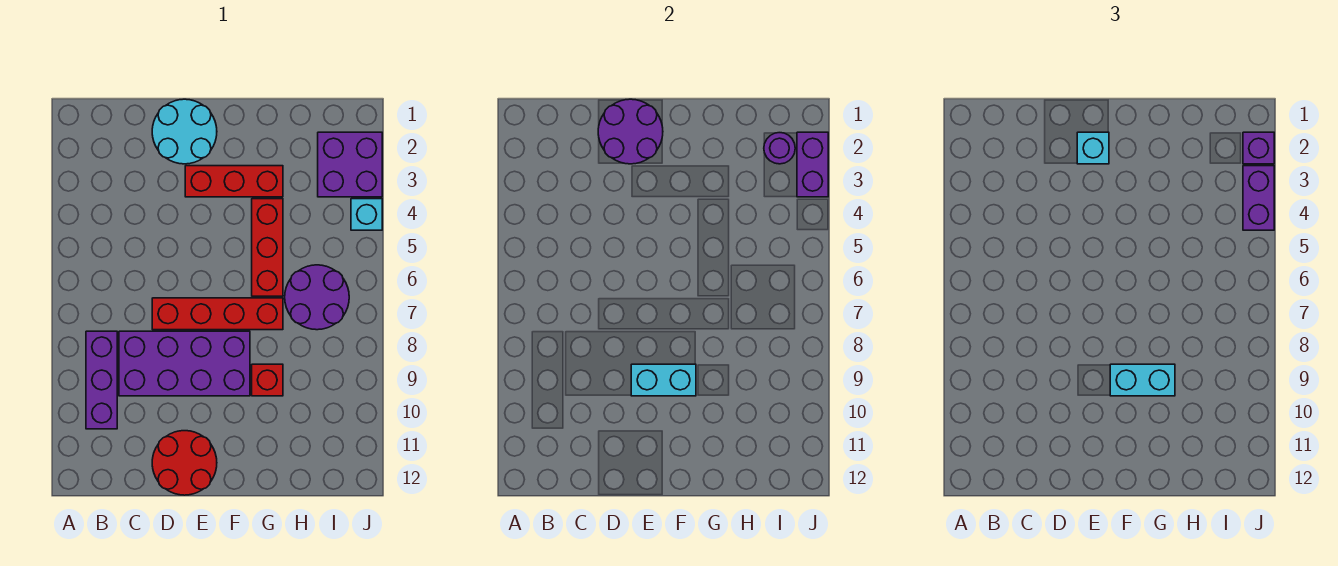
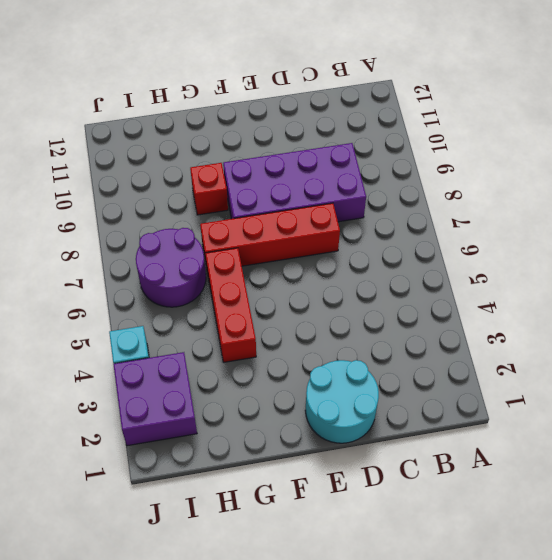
none -> purple 1x3 brick [86,331,117,429]
none -> red 2x2 round brick [152,431,217,495]
none -> red 1x3 brick [185,166,283,197]

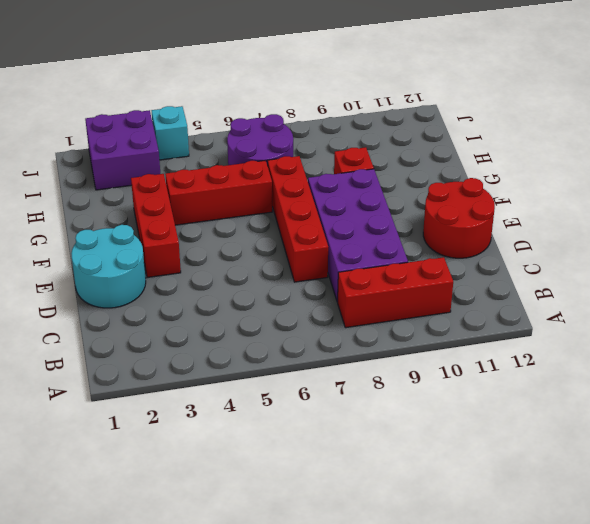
red 1x3 brick [338,257,453,328] -> purple 1x3 brick [86,331,117,429]
none -> purple 2x2 round brick [598,99,663,164]
none -> cyan 1x2 brick [631,364,696,396]
none -> purple 1x1 round brick [764,133,795,164]

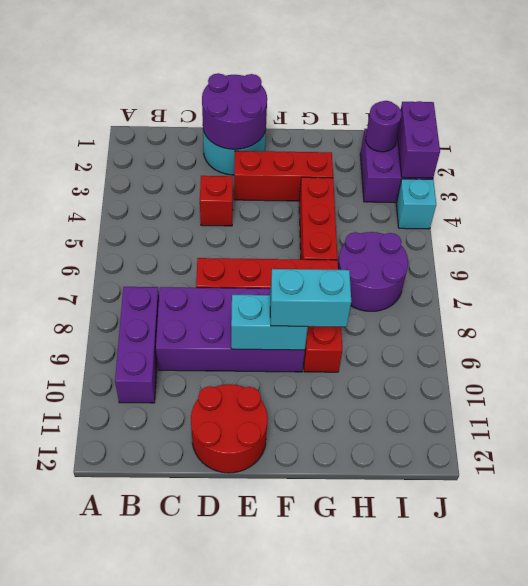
red 1x1 brick [200,176,233,226] -> none
none -> cyan 1x1 brick [1077,132,1109,164]
none -> purple 1x1 brick [1243,132,1274,164]
none -> purple 1x2 brick [1243,166,1274,230]

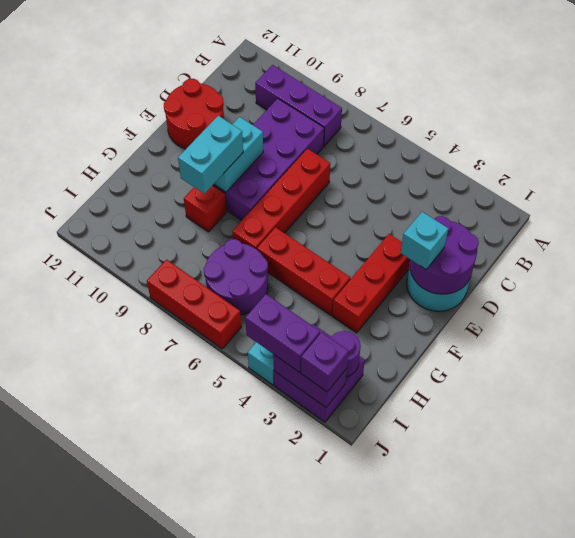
red 1x3 brick [147,260,241,349] -> none

